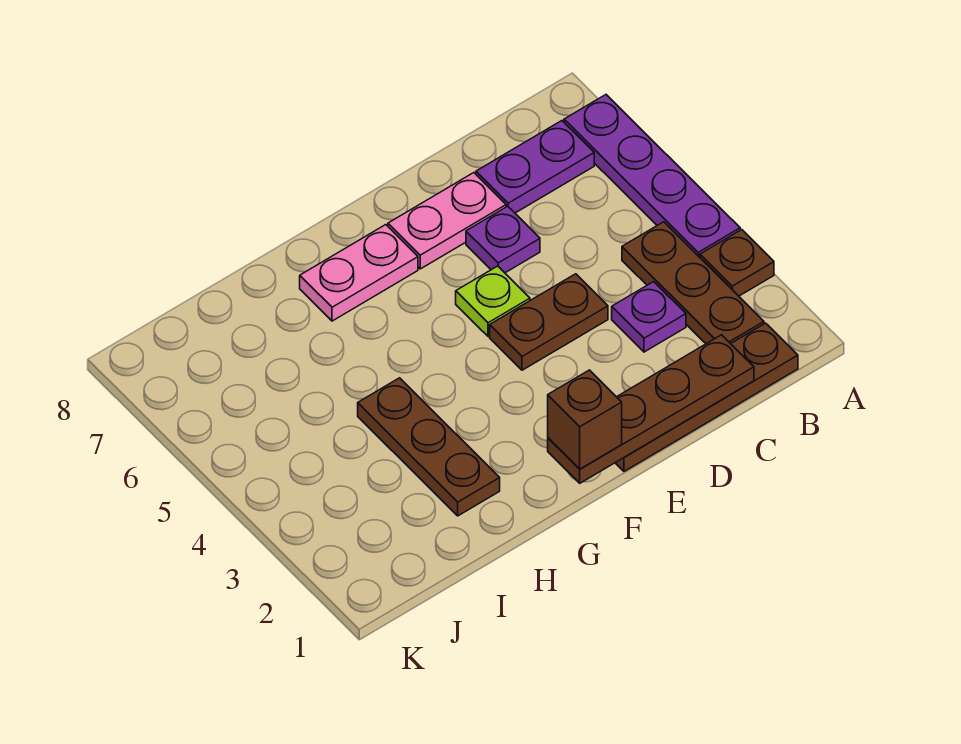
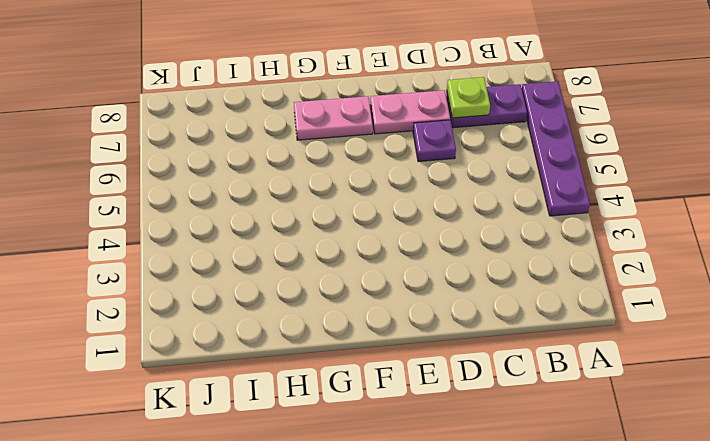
lime 1x1 plate [447,77,490,118] -> lime 1x1 plate moved to [456,266,530,337]
none -> brown 1x1 plate [700,230,774,296]
none -> brown 1x4 plate [615,323,798,471]
none -> brown 1x3 plate [622,222,764,344]

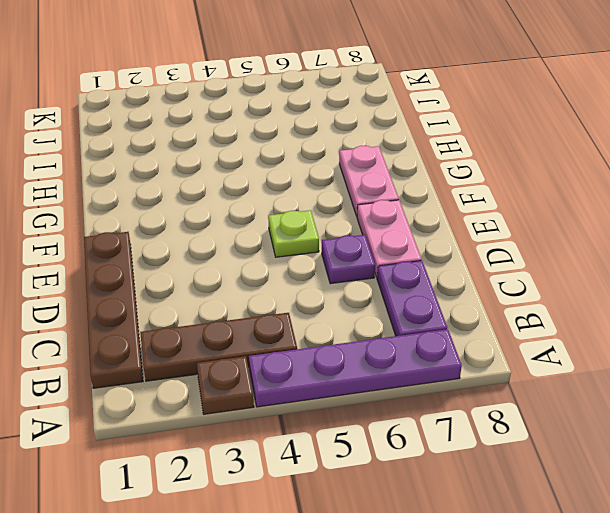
none -> purple 1x1 plate [612,282,686,352]
none -> brown 1x2 plate [490,274,608,370]
none -> brown 1x3 plate [358,378,500,516]

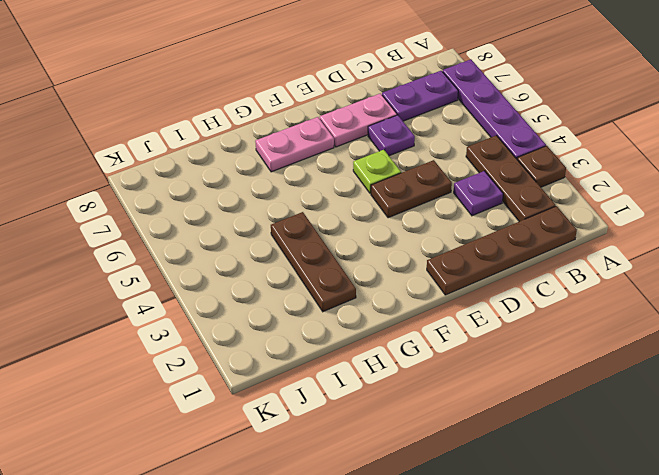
none -> brown 1x4 plate [548,335,754,483]
none -> brown 1x1 brick [548,370,622,469]

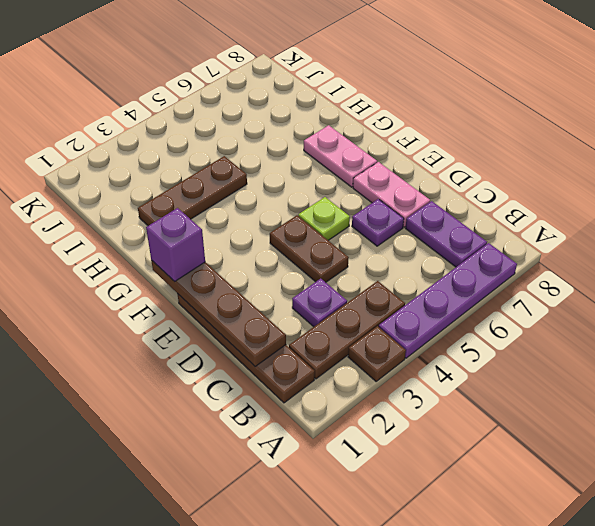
purple 1x1 brick [146,208,205,281] -> brown 1x1 brick [548,370,622,469]

